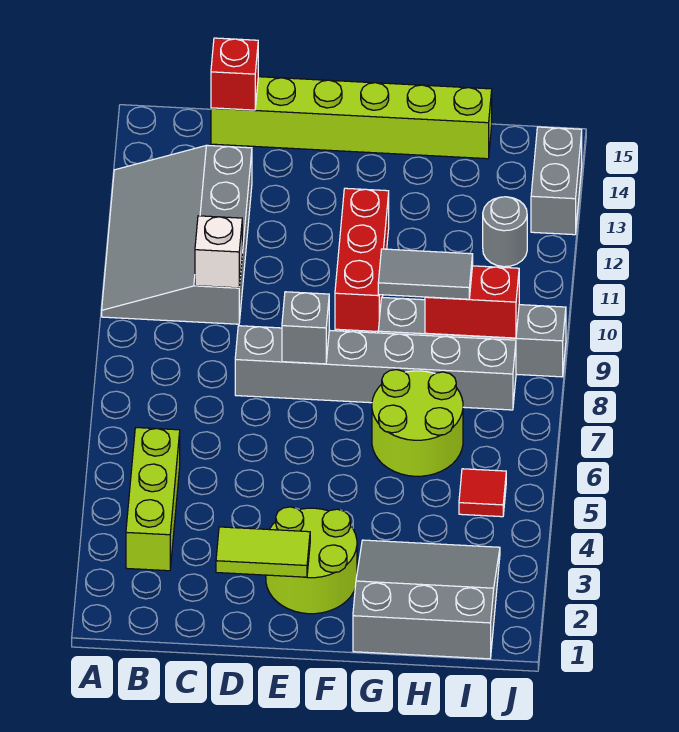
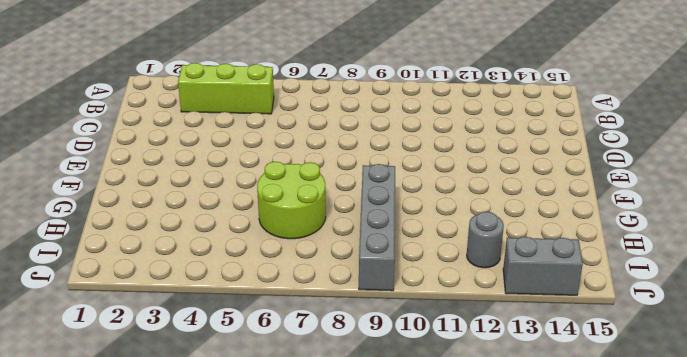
none -> grey 3x4 slope [102,145,252,324]
none -> lime 1x6 brick [211,77,492,159]
none -> grey 1x6 brick [235,326,516,410]

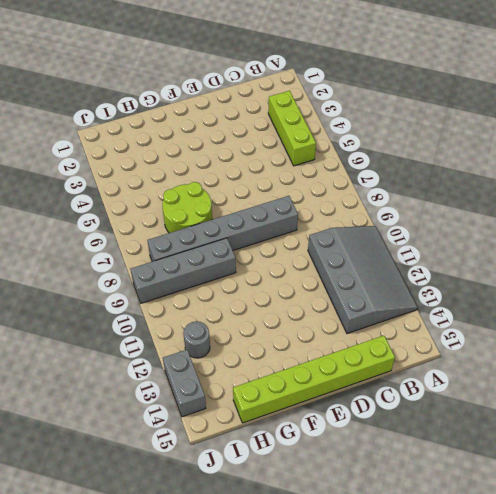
none -> lime 2x2 round brick [266,507,357,614]
none -> red 1x3 brick [335,188,389,332]
none -> grey 3x3 slope [353,540,500,659]

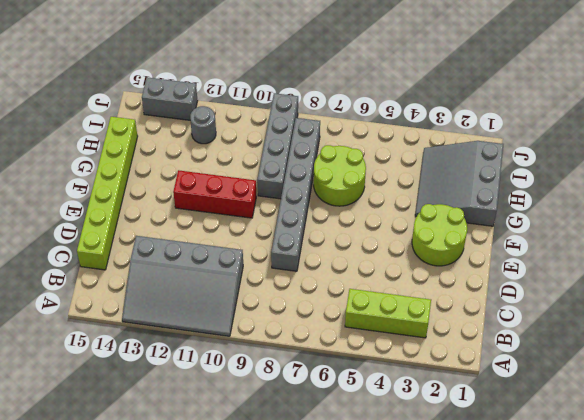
none -> red 1x1 tile [459,469,506,517]
none -> white 1x1 brick [195,216,242,288]
none -> red 1x1 brick [211,38,258,110]

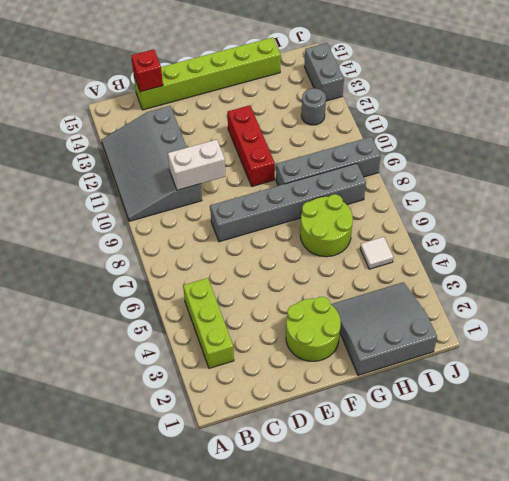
white 1x2 brick [168,140,225,190] -> white 1x1 brick [195,216,242,288]
white 1x1 tile [360,237,394,269] -> red 1x1 tile [459,469,506,517]
none -> lime 1x2 tile [216,527,310,577]
none -> grey 1x1 brick [282,292,329,364]
none -> red 1x2 brick [425,266,519,338]

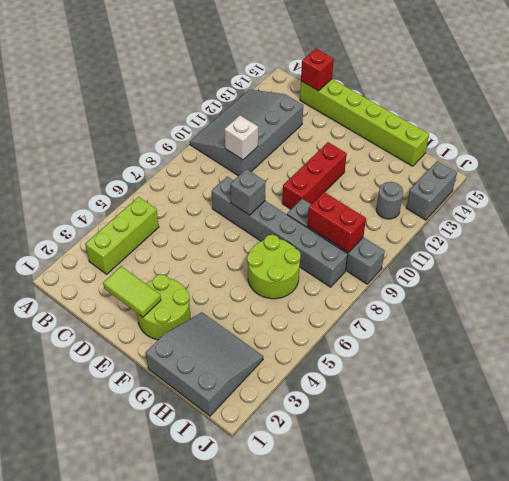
none -> red 1x1 tile [459,469,506,517]
none -> grey 1x2 tile [378,249,473,299]

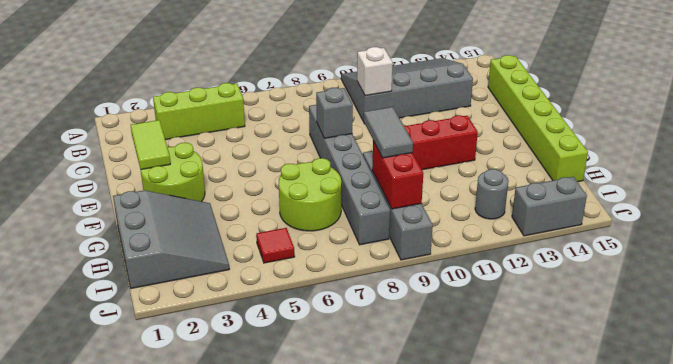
none -> red 1x1 brick [211,38,258,110]

